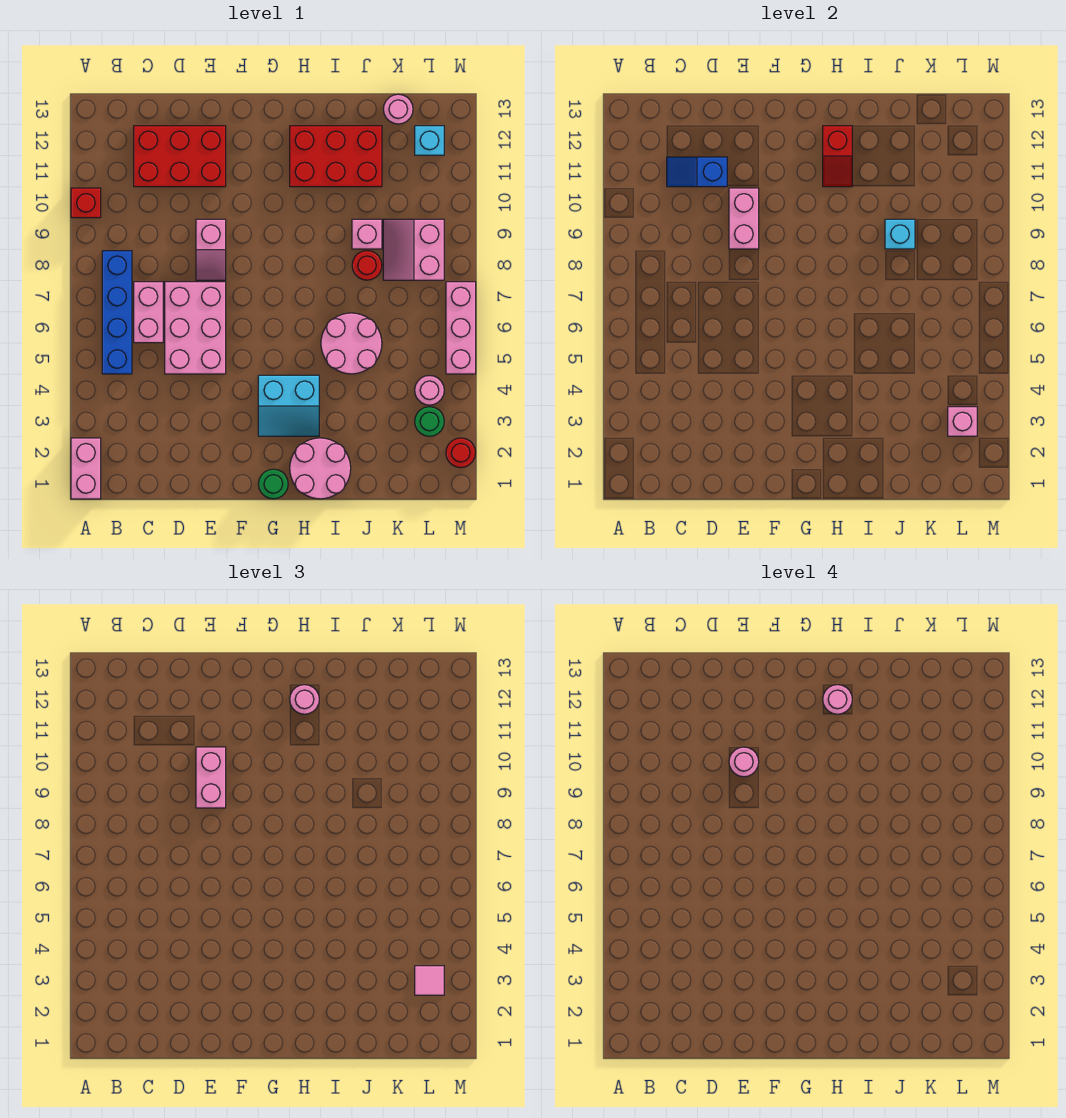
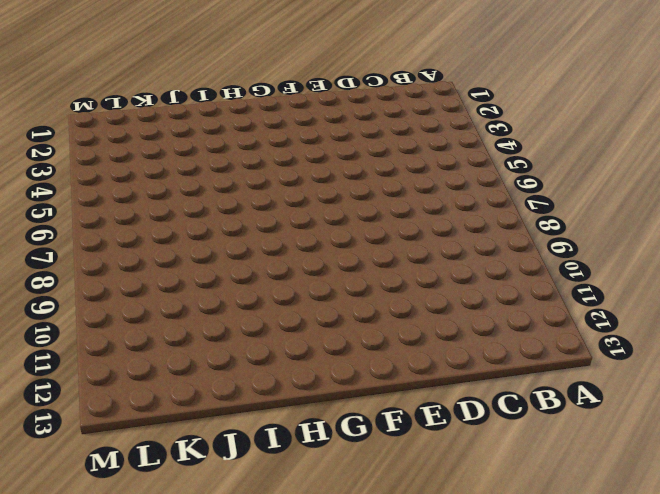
none -> pink 1x2 brick [71,438,101,499]
none -> red 1x1 brick [71,188,101,218]
none -> blue 1x4 brick [102,251,132,374]
none -> pink 1x2 brick [134,282,163,343]

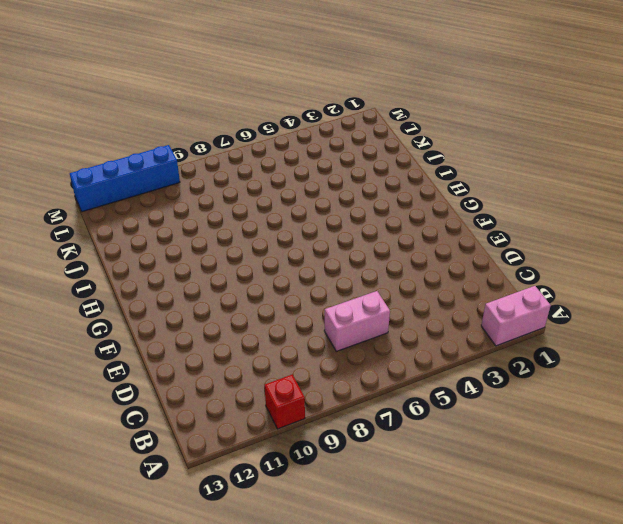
blue 1x4 brick [70,145,180,212] -> blue 1x4 brick moved to [102,251,132,374]
none -> red 2x3 brick [134,126,226,187]
none -> pink 2x3 brick [165,282,226,374]
none -> pink 1x2 slope [196,219,226,280]
none -> green 1x1 round brick [259,469,288,499]

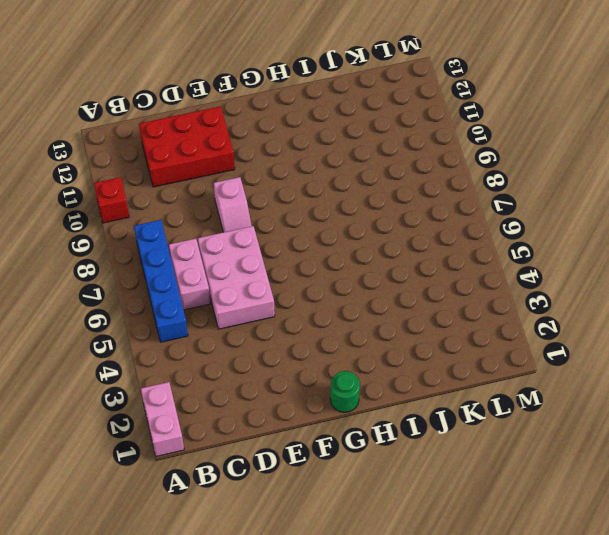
none -> cyan 2x2 slope [258,375,319,436]
none -> pink 2x2 round brick [290,438,351,499]
none -> red 2x3 brick [290,126,382,187]
none -> pink 2x2 round brick [321,313,382,374]

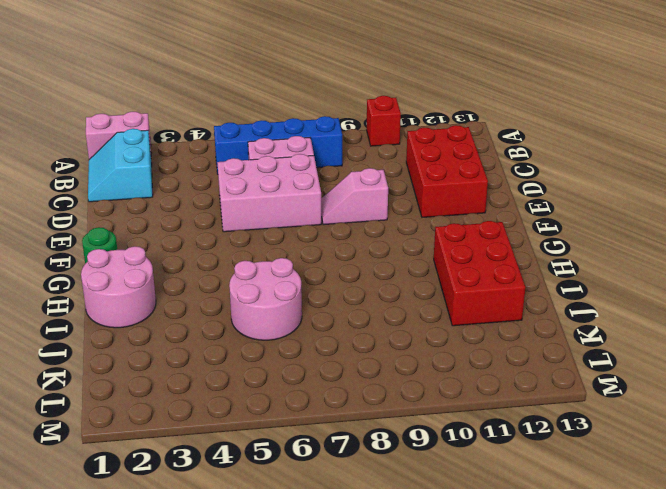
cyan 2x2 slope [88,129,153,202] -> cyan 2x2 slope moved to [258,375,319,436]
none -> red 1x1 round brick [352,251,382,280]
none -> pink 1x1 brick [352,219,382,249]
none -> pink 2x2 slope [383,219,444,280]
none -> pink 1x1 round brick [383,94,413,124]

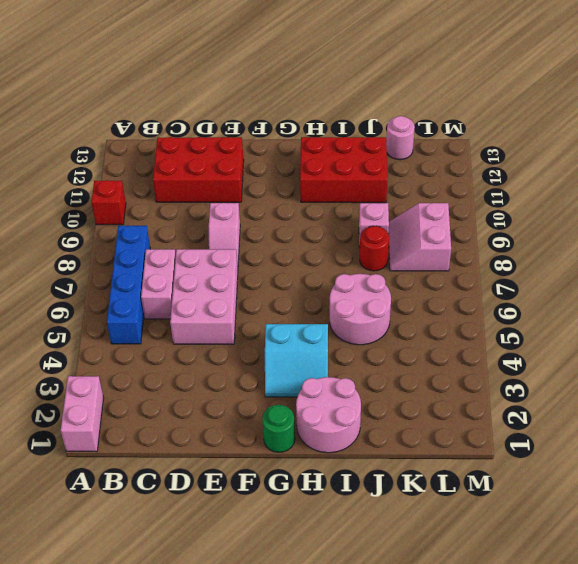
none -> green 1x1 round brick [415,407,444,436]
none -> pink 1x1 round brick [415,376,444,405]
none -> cyan 1x1 brick [415,126,444,155]
none -> red 1x1 round brick [446,438,476,468]

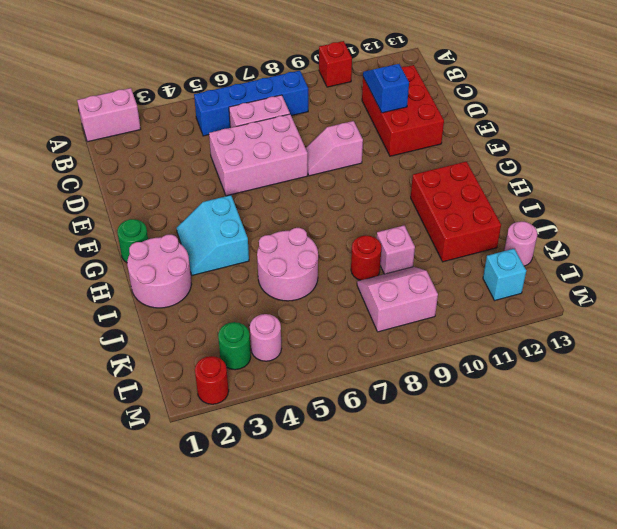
none -> pink 1x3 brick [446,282,476,374]
none -> pink 1x2 brick [729,188,759,249]
none -> red 1x2 slope [823,126,852,187]
none -> cyan 1x1 brick [885,219,915,249]

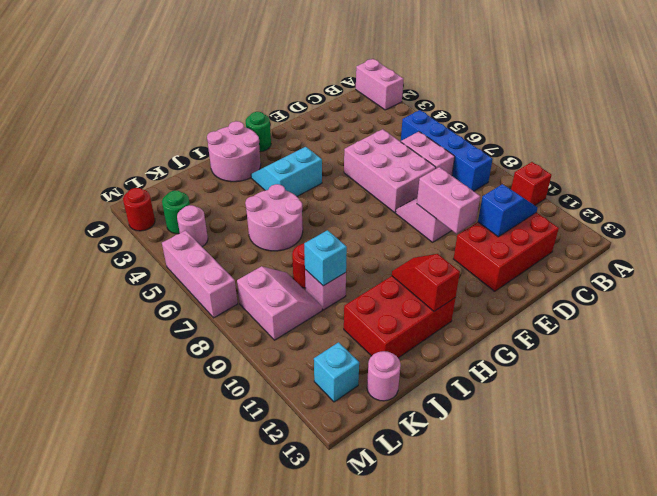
none -> pink 1x1 brick [948,407,977,436]
none -> pink 1x2 brick [196,747,226,808]
none -> pink 1x1 round brick [290,685,319,714]
none -> pink 1x1 tile [415,966,444,995]

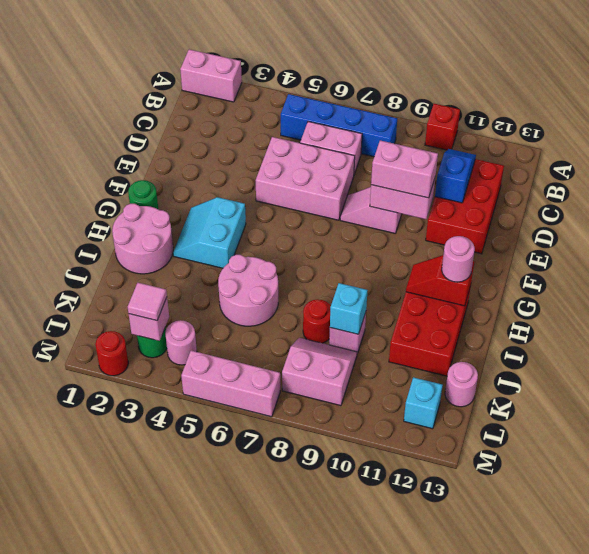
none -> pink 1x1 round brick [729,747,759,777]
none -> pink 1x1 round brick [823,685,852,714]

